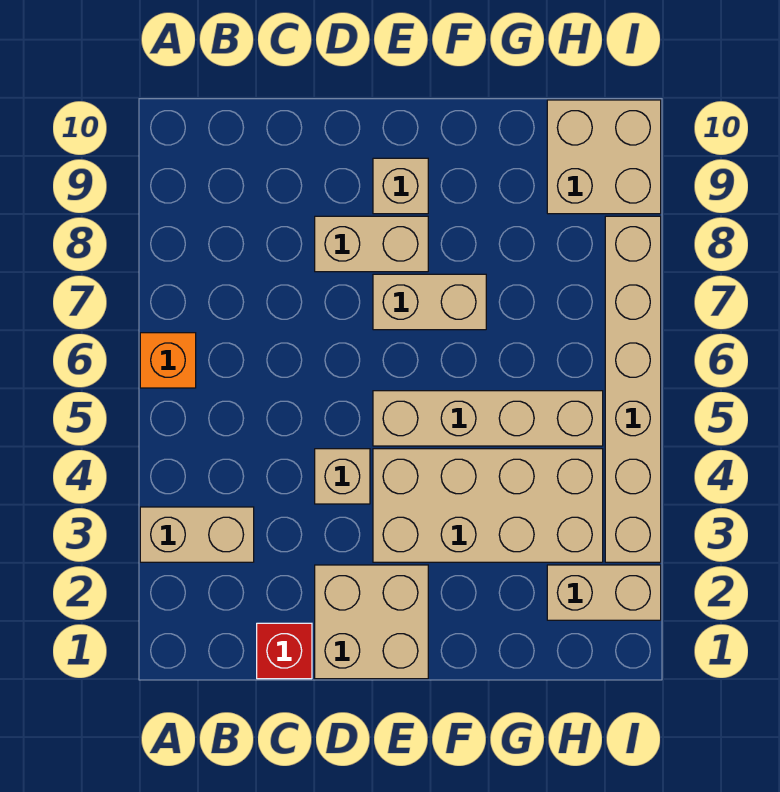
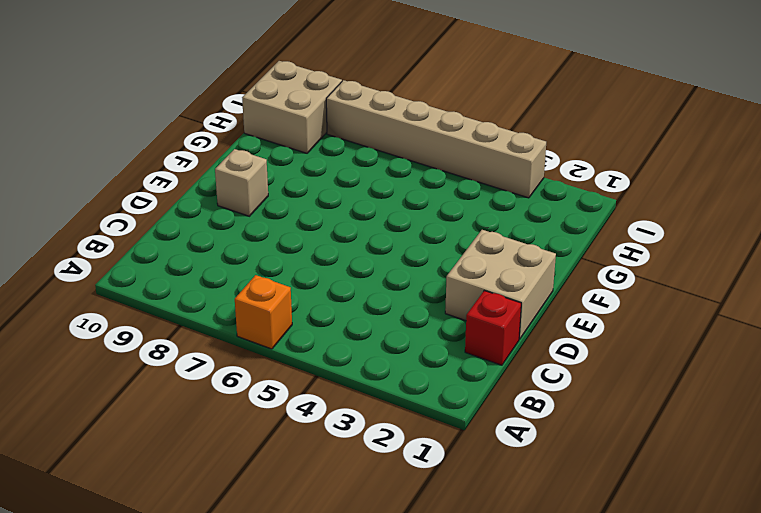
none -> tan 1x2 brick [140,507,254,562]
none -> tan 1x1 brick [315,449,370,504]
none -> tan 1x2 brick [315,216,428,272]

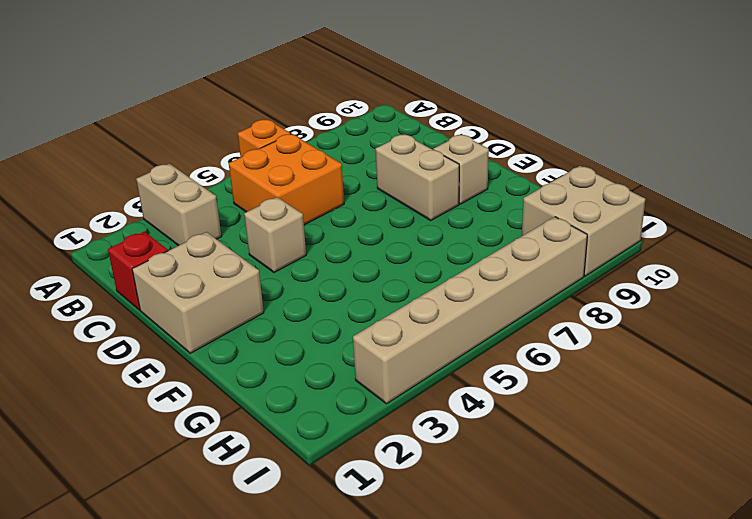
orange 2x2 brick [229,134,344,225] -> none
none -> tan 2x4 brick [373,449,603,562]
none -> tan 1x4 brick [373,391,603,446]
none -> tan 1x2 brick [373,274,486,330]

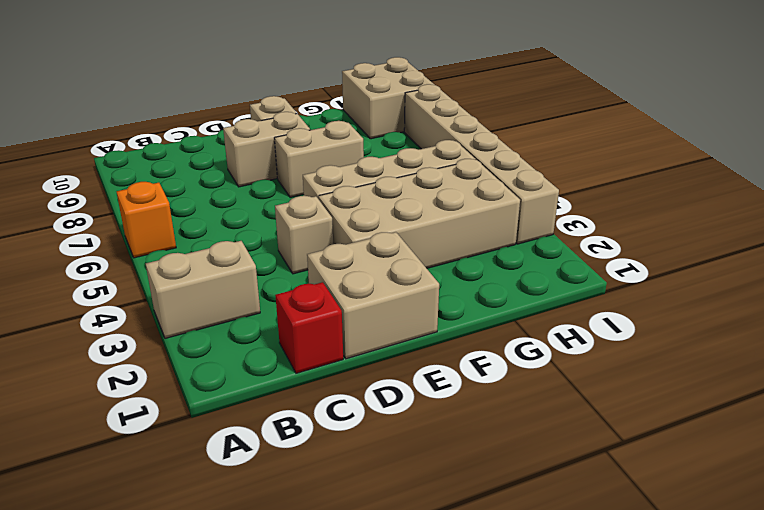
none -> tan 1x2 brick [547,565,661,620]

